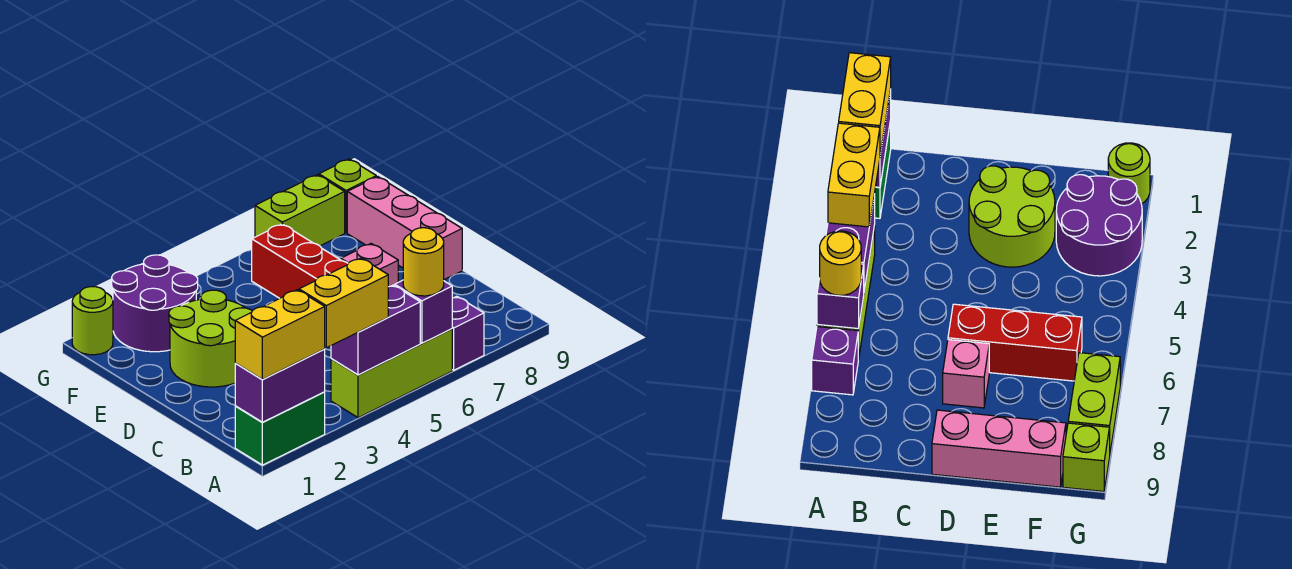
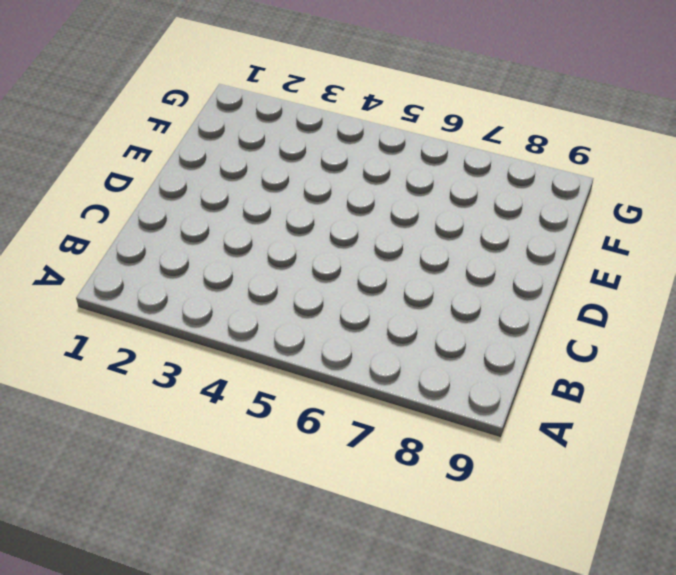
none -> green 1x2 brick [235,392,325,465]
none -> lime 1x3 brick [331,329,452,418]
none -> purple 1x1 brick [452,296,484,370]

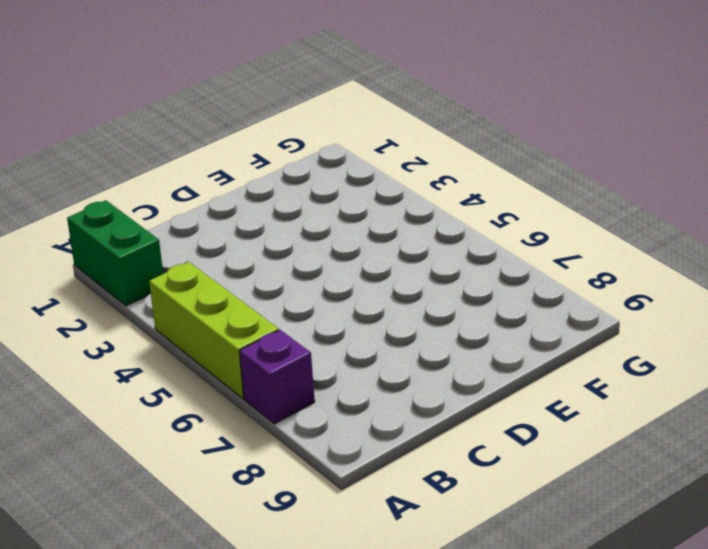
none -> lime 2x2 round brick [169,290,252,387]
none -> red 1x3 brick [252,224,348,298]
none -> pink 1x1 brick [341,244,398,287]

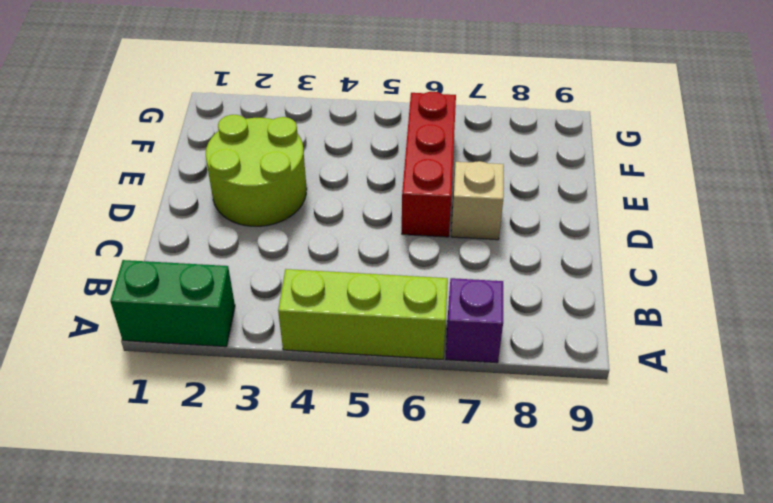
tan 1x1 brick [451,161,504,240] -> pink 1x1 brick [341,244,398,287]
none -> pink 1x3 brick [347,177,462,280]
none -> purple 2x2 round brick [112,255,198,352]
none -> lime 1x1 round brick [72,287,113,355]

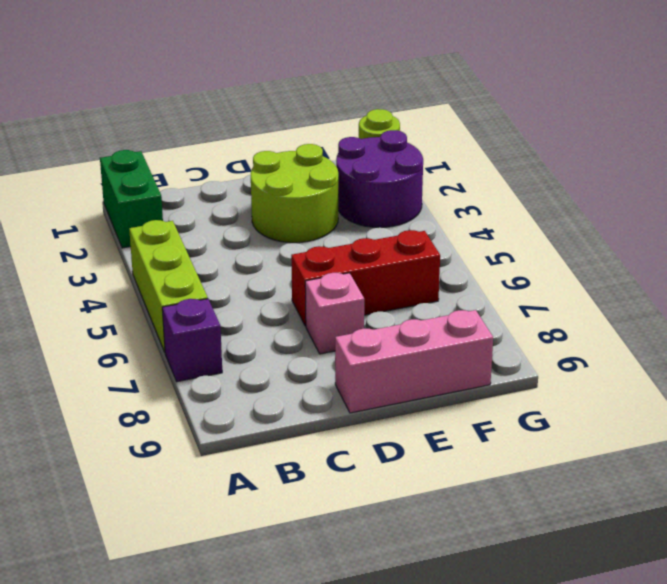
none -> lime 1x2 brick [255,175,345,246]
none -> lime 1x1 brick [319,159,376,233]
none -> purple 1x2 brick [235,349,325,422]

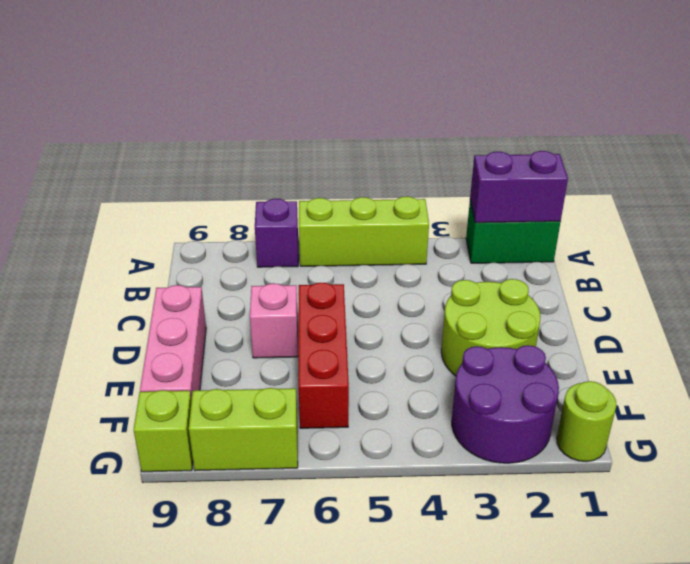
none -> purple 1x2 brick [331,285,420,375]
none -> purple 1x1 brick [395,280,452,343]
none -> yellow 1x2 brick [235,290,325,379]

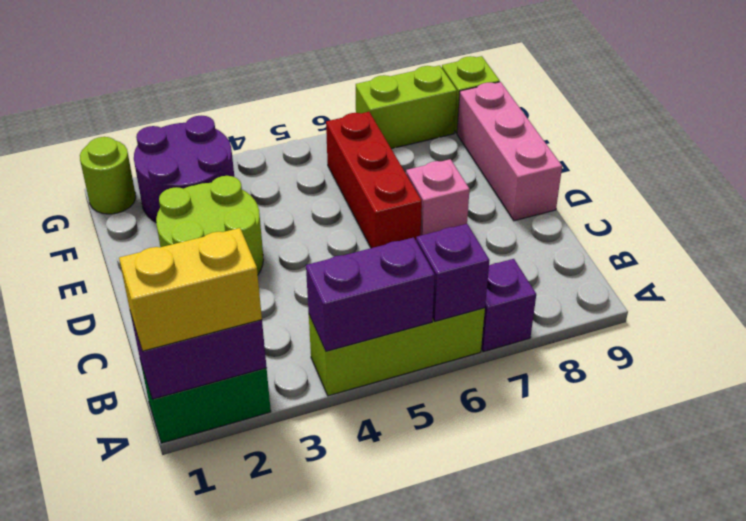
none -> yellow 1x2 brick [299,258,388,348]
none -> yellow 1x1 round brick [403,228,444,296]

